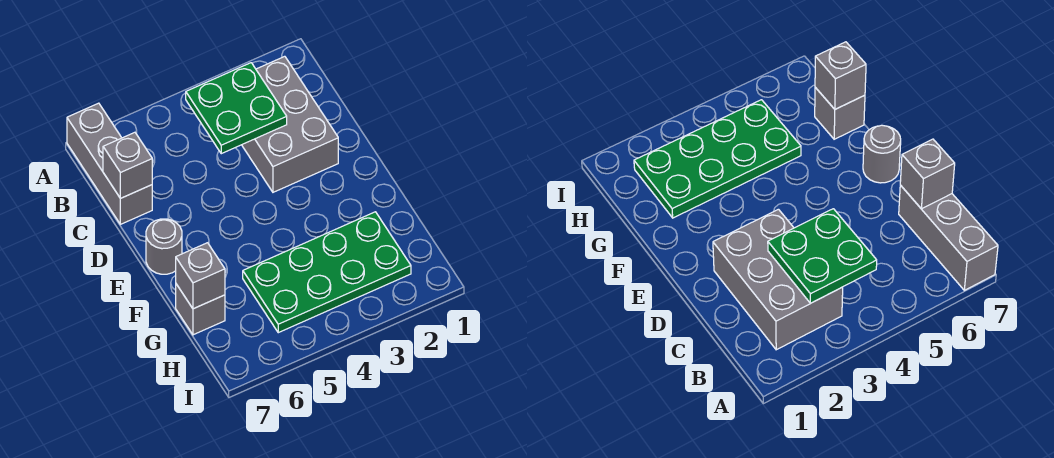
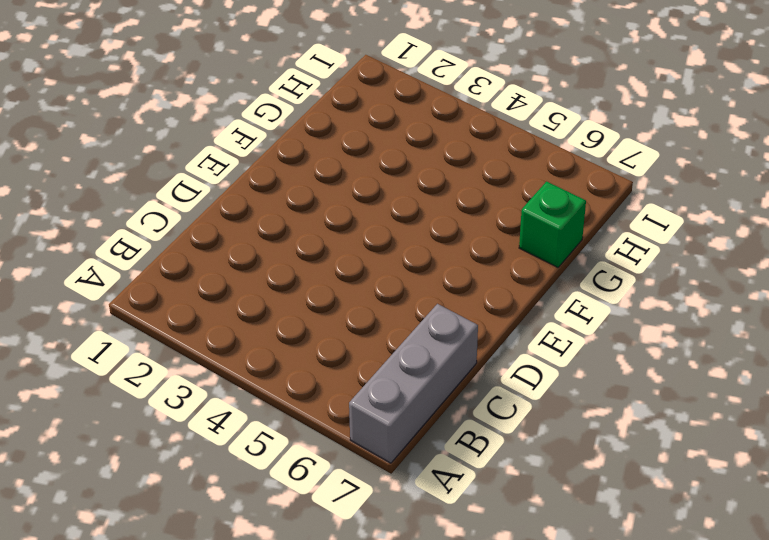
green 1x1 brick [519,181,586,268] -> grey 1x1 brick [176,284,225,335]
none -> grey 2x3 brick [242,56,338,192]
none -> grey 1x1 round brick [146,219,182,274]

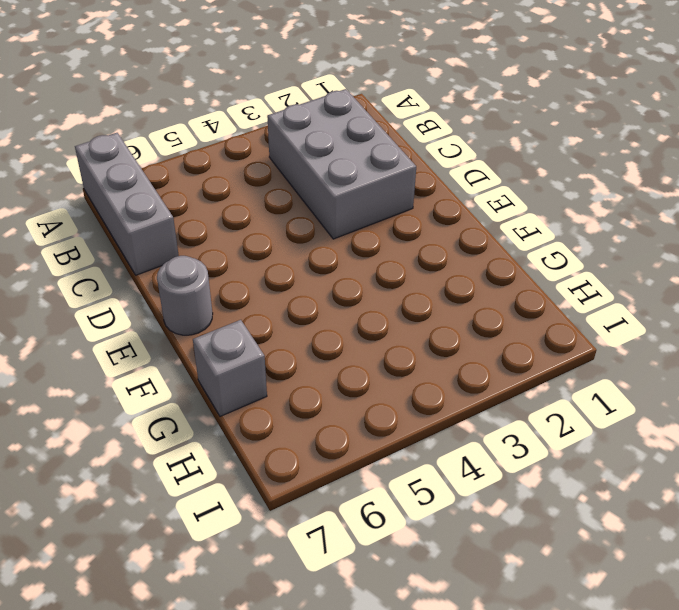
none -> green 2x4 plate [243,212,411,333]
none -> green 2x2 plate [186,63,287,154]

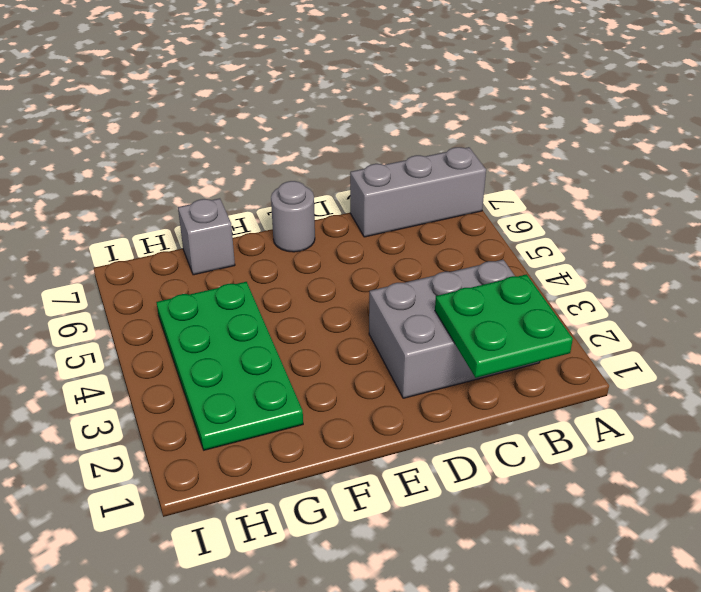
green 2x2 plate [435,274,573,378] -> green 2x2 plate moved to [186,63,287,154]
none -> grey 1x1 brick [103,132,152,198]
none -> grey 1x1 brick [176,243,225,309]

